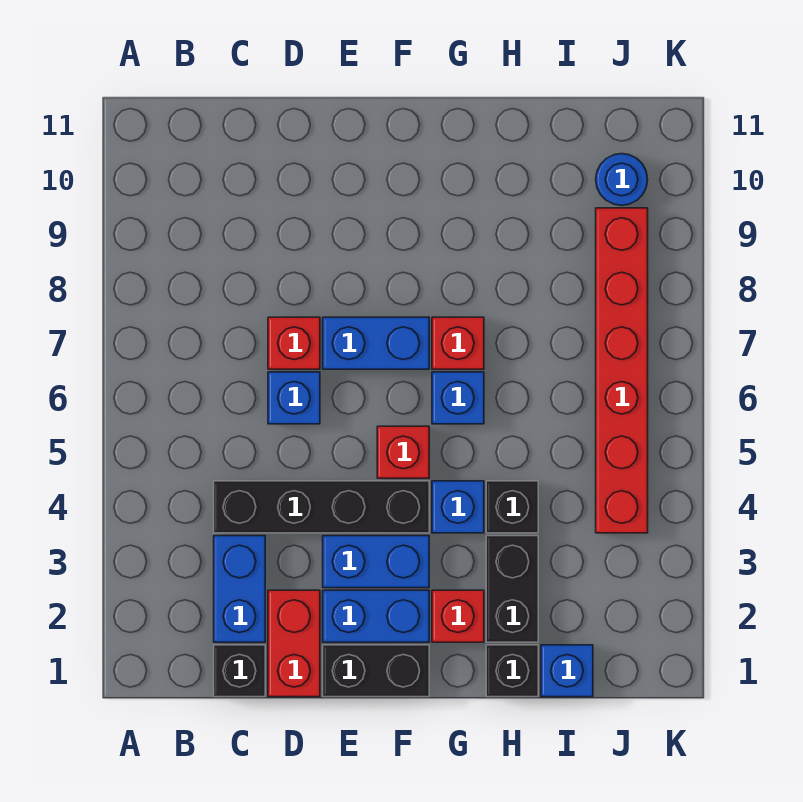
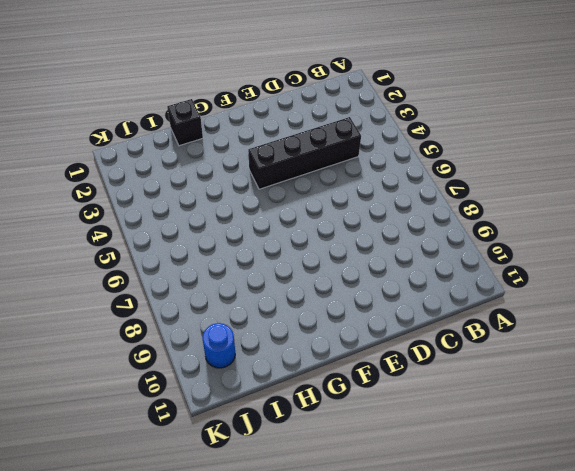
none -> black 1x1 brick [214,645,265,697]
none -> blue 1x2 brick [214,536,265,642]
none -> red 1x2 brick [268,590,320,697]

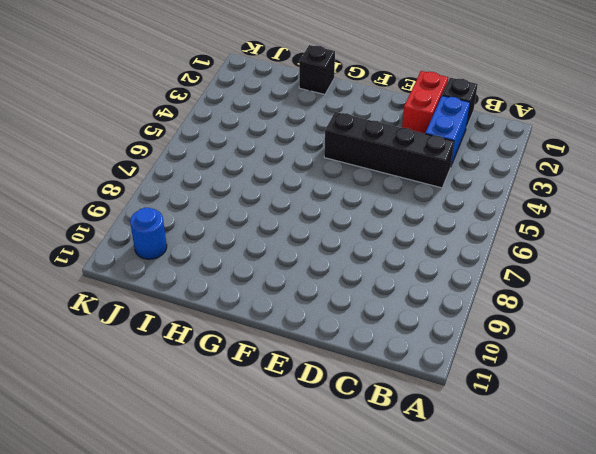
none -> blue 1x1 brick [268,372,320,424]
none -> red 1x1 brick [268,317,320,369]
none -> black 1x2 brick [323,645,429,697]

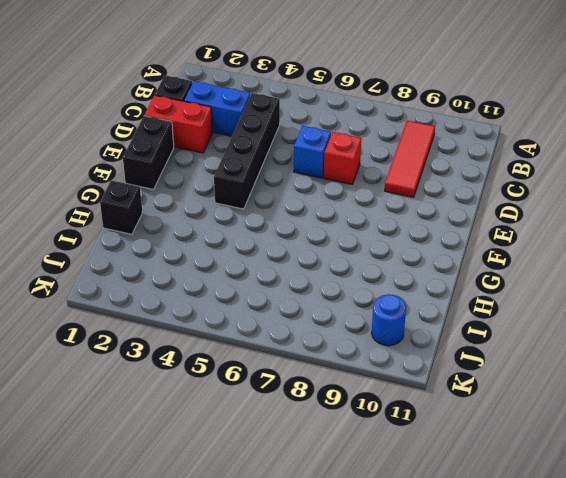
red 1x3 tile [385,121,435,197] -> none
none -> blue 1x2 brick [323,590,429,642]
none -> blue 1x2 brick [323,536,429,588]
none -> blue 1x2 brick [323,317,429,369]

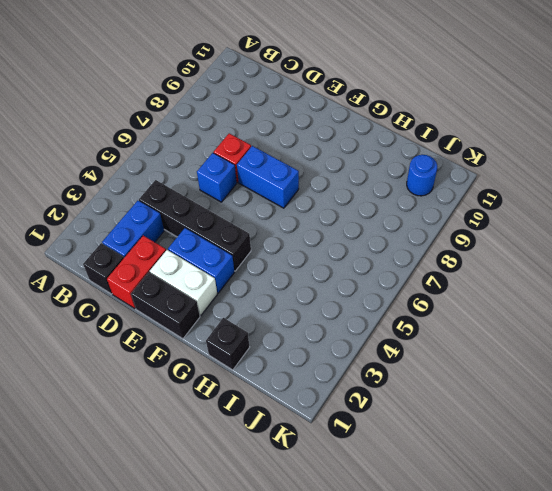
white 1x2 brick [150,250,217,316] -> blue 1x2 brick [323,590,429,642]
none -> red 1x1 brick [377,426,429,478]
none -> red 1x1 brick [432,590,484,642]
none -> blue 1x1 brick [432,481,484,533]

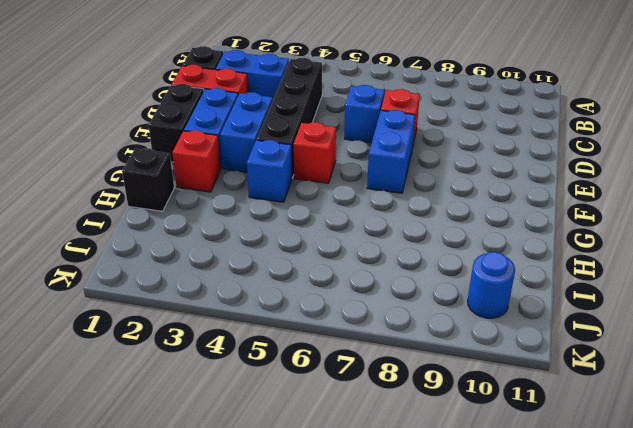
none -> blue 1x1 brick [432,372,484,424]
none -> red 1x1 brick [432,317,484,369]
none -> black 1x2 brick [486,536,538,642]

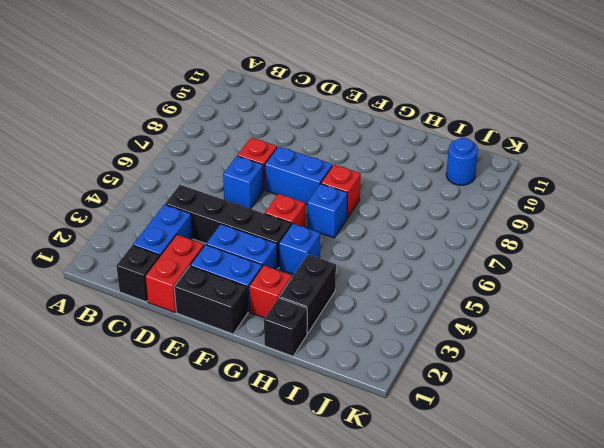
none -> black 1x1 brick [486,481,538,533]
none -> blue 1x1 brick [541,645,593,697]
none -> red 1x6 brick [596,208,648,533]

